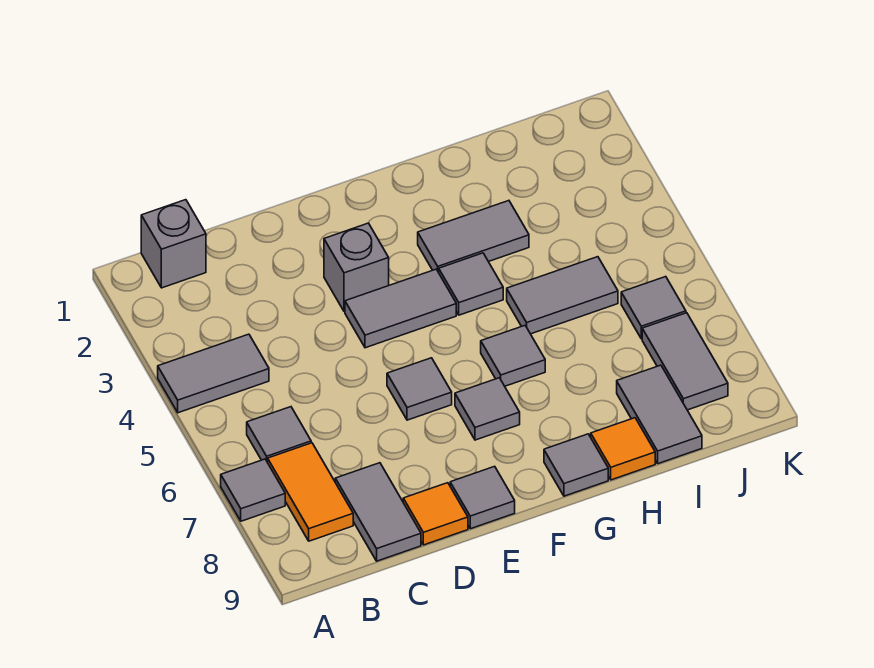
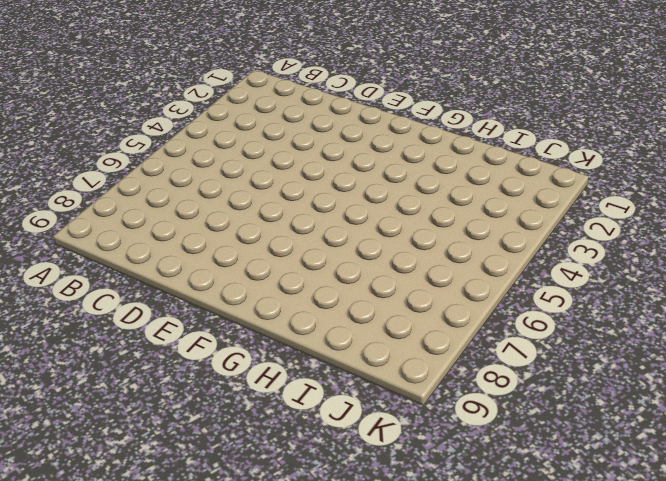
none -> grey 1x2 tile [158,334,269,413]
none -> grey 1x1 tile [221,459,285,521]
none -> grey 1x1 brick [141,200,206,288]

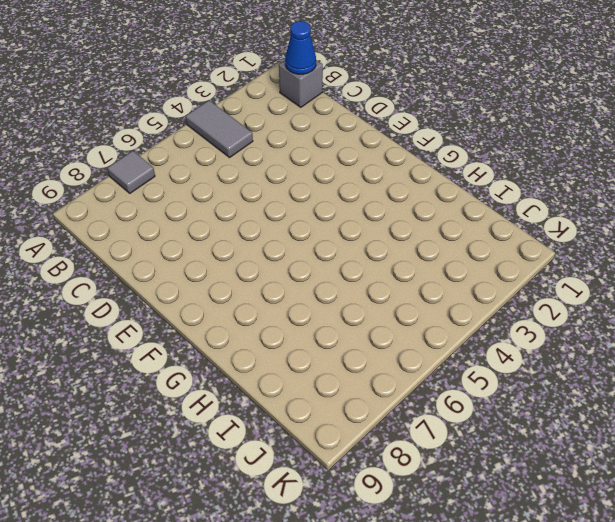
blue 1x1 cone [285,21,316,74] -> none
none -> grey 1x1 tile [247,407,311,462]
none -> orange 1x2 tile [268,443,353,541]
none -> grey 1x2 tile [335,463,421,561]

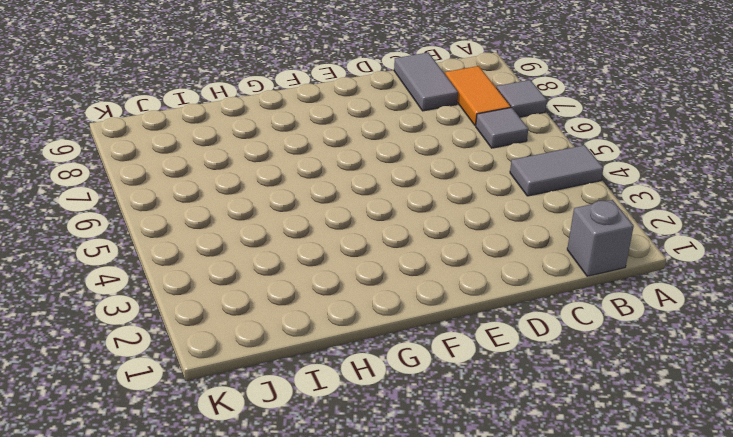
none -> orange 1x1 tile [403,483,468,545]
none -> grey 1x1 brick [324,223,389,312]
none -> grey 1x2 tile [345,269,456,348]

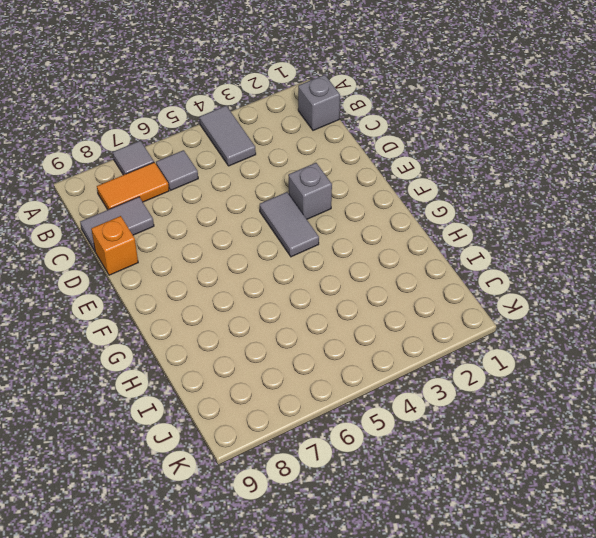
orange 1x1 brick [91,216,138,275] -> orange 1x1 tile [403,483,468,545]
none -> grey 1x1 tile [387,358,452,420]
none -> grey 1x1 tile [450,466,515,529]
none -> grey 1x1 tile [455,378,520,440]

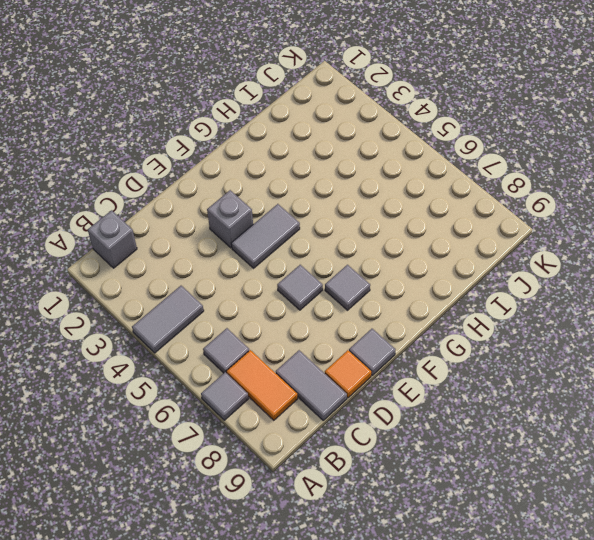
none -> grey 1x2 tile [418,201,529,272]
none -> grey 1x1 tile [439,253,503,315]
none -> grey 1x1 tile [481,326,545,386]

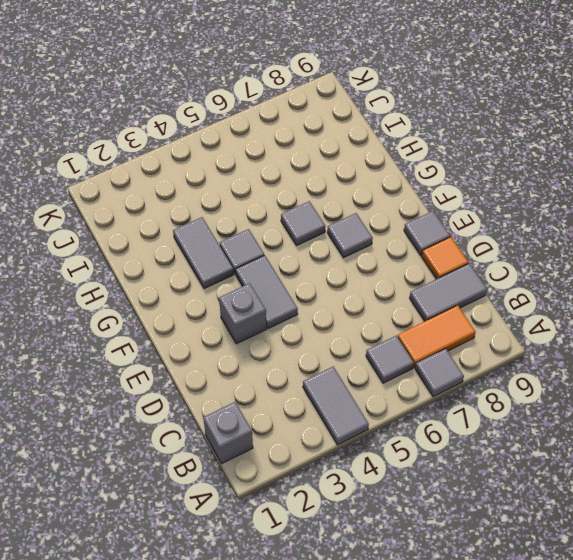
none -> grey 1x1 tile [387,358,452,420]
none -> grey 1x1 tile [544,434,608,496]
none -> grey 1x2 tile [507,257,618,334]

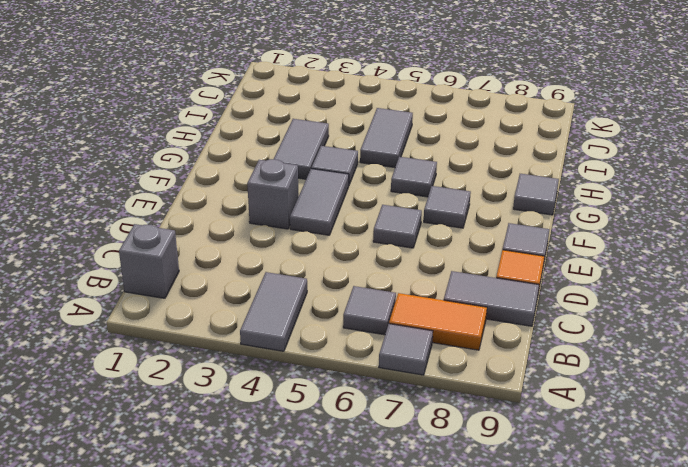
none -> orange 1x1 tile [591,418,655,480]
none -> grey 1x2 tile [617,365,702,464]
none -> grey 1x1 tile [621,277,686,339]

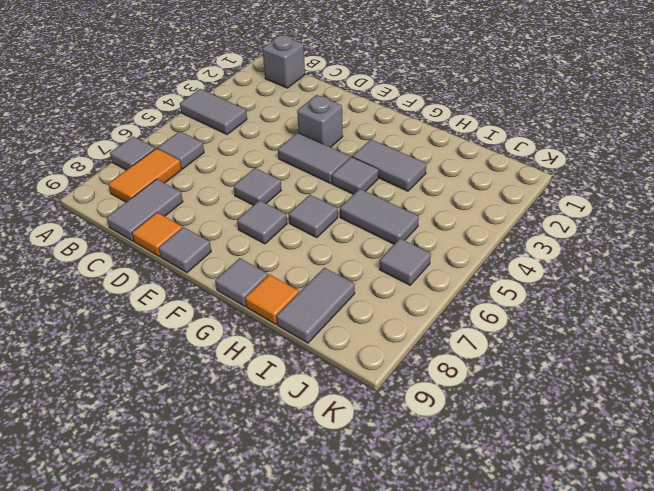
none -> grey 1x2 tile [642,313,728,410]

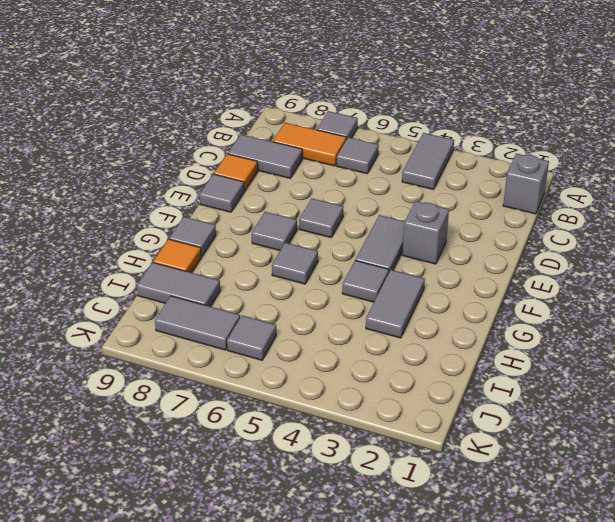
none -> grey 1x2 tile [507,257,618,334]

